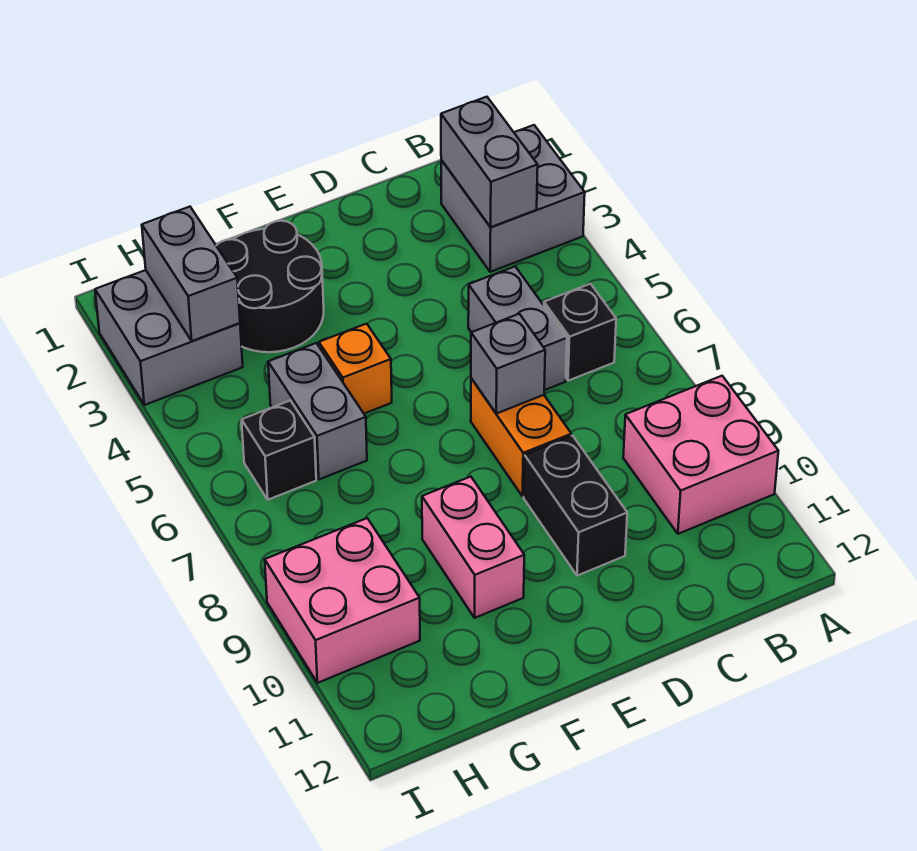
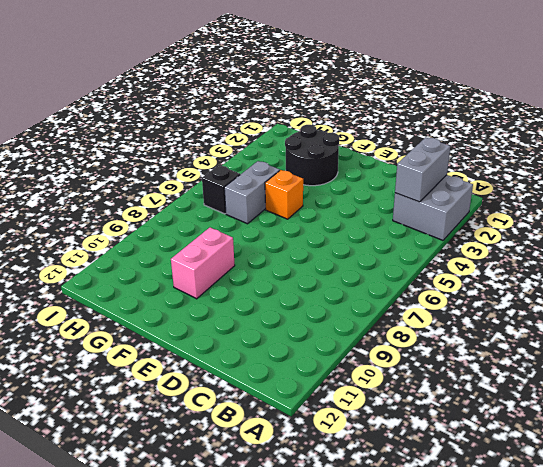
none -> pink 2x2 brick [623,376,778,534]
none -> black 1x1 brick [544,284,616,381]
none -> grey 1x2 brick [468,267,567,390]

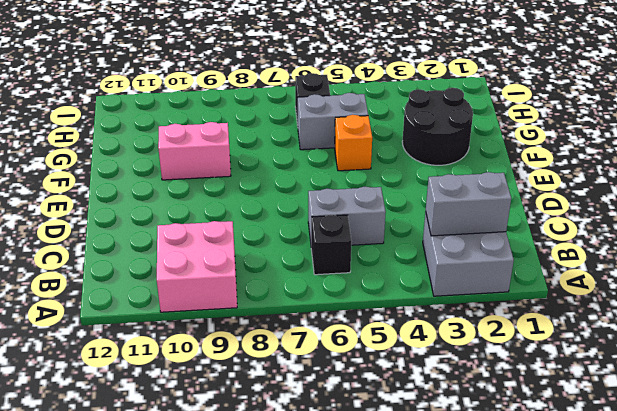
none -> orange 1x2 brick [471,378,571,496]
none -> black 1x2 brick [524,436,627,576]
none -> grey 2x2 brick [95,270,243,405]

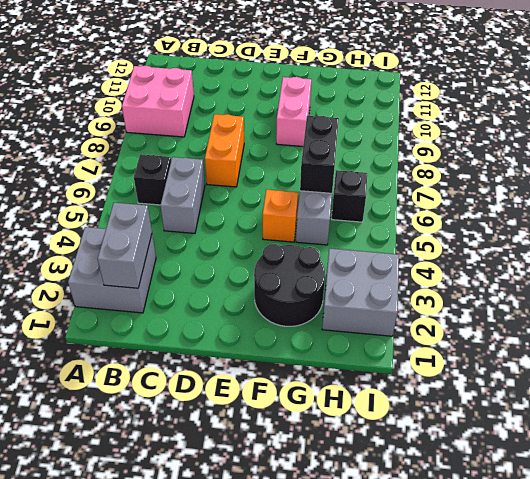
black 1x2 brick [300,116,339,193] -> black 1x2 brick moved to [524,436,627,576]
none -> pink 2x2 brick [265,518,420,683]
none -> grey 1x1 brick [471,314,545,414]
none -> grey 1x2 brick [142,207,240,341]

